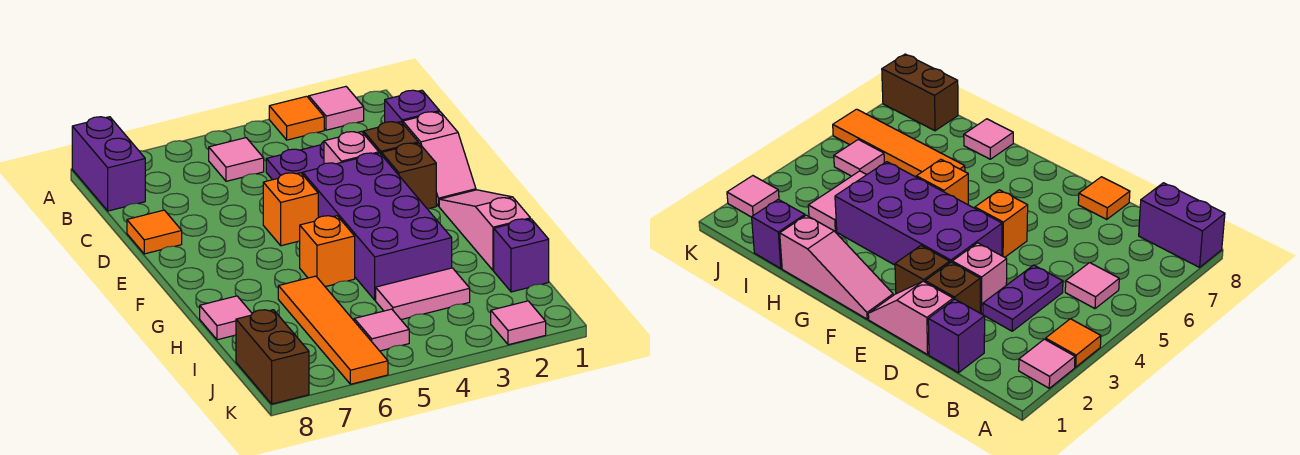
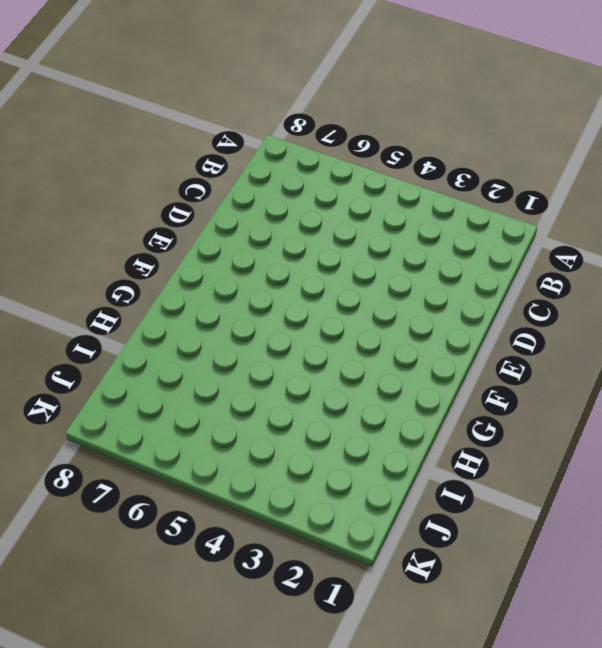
none -> pink 1x1 tile [309,87,364,130]
none -> orange 1x1 tile [269,96,324,140]
none -> purple 1x2 brick [72,117,145,211]

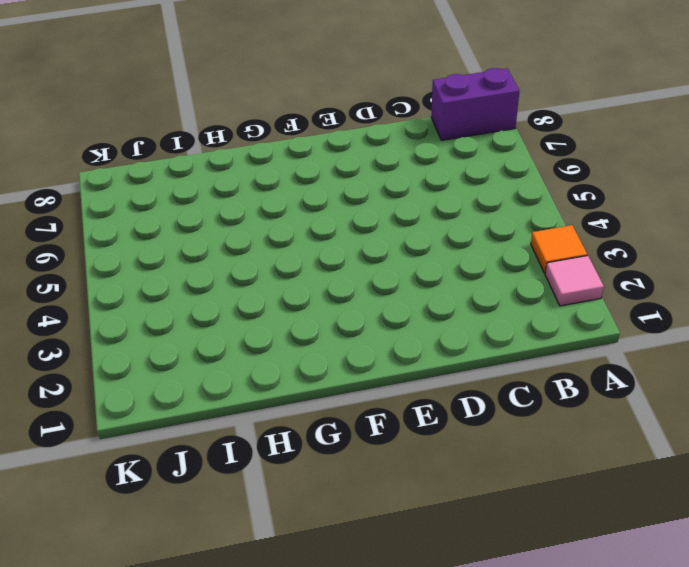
none -> pink 1x1 tile [209,138,264,181]
none -> purple 1x1 brick [385,90,440,123]
none -> purple 1x2 plate [266,142,324,180]

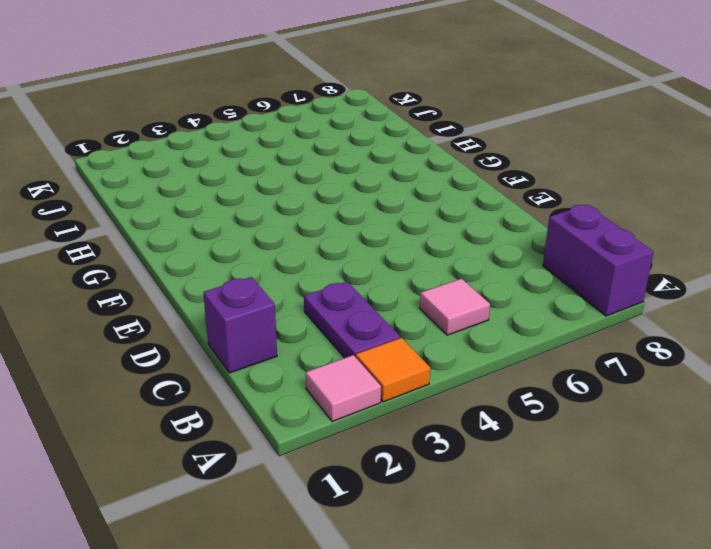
purple 1x2 plate [304,282,400,358] -> purple 1x2 plate turned to [266,142,324,180]
none -> pink 1x2 slope [403,112,476,206]
none -> brown 1x1 brick [363,122,418,155]
none -> pink 1x1 brick [324,132,379,164]

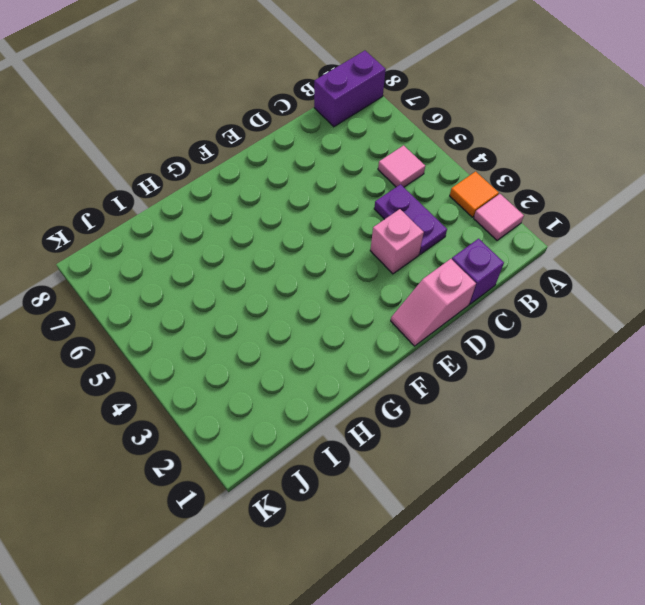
none -> brown 1x1 brick [363,122,418,155]
none -> orange 1x1 tile [127,210,182,254]
none -> brown 1x1 brick [382,143,436,208]

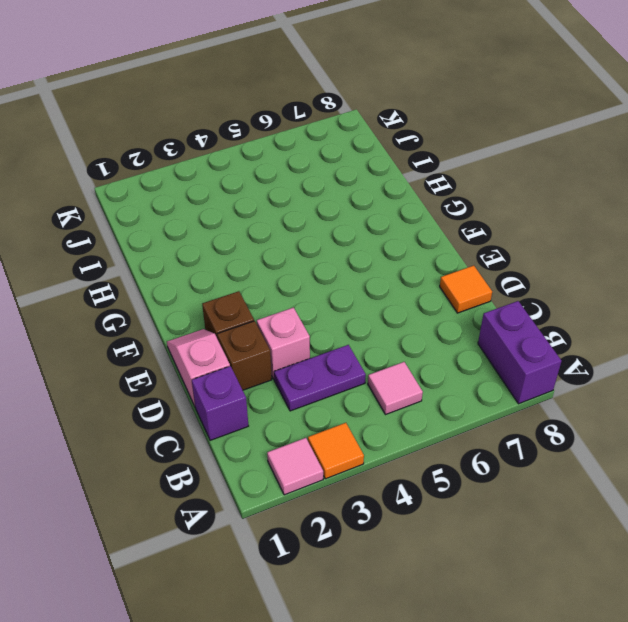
none -> purple 2x4 brick [302,153,452,300]
none -> orange 1x1 brick [263,173,318,246]
none -> pink 1x3 slope [439,190,530,270]

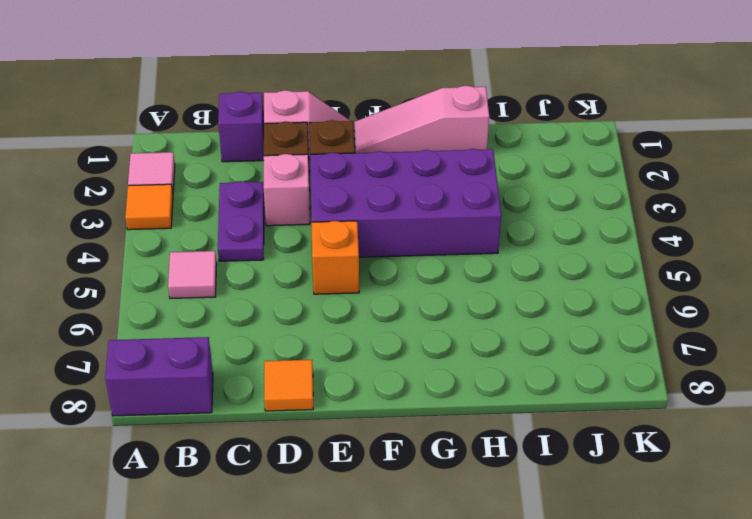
none -> orange 1x1 brick [300,216,355,287]
none -> orange 1x4 tile [278,276,388,384]
none -> pink 1x1 tile [200,296,252,340]

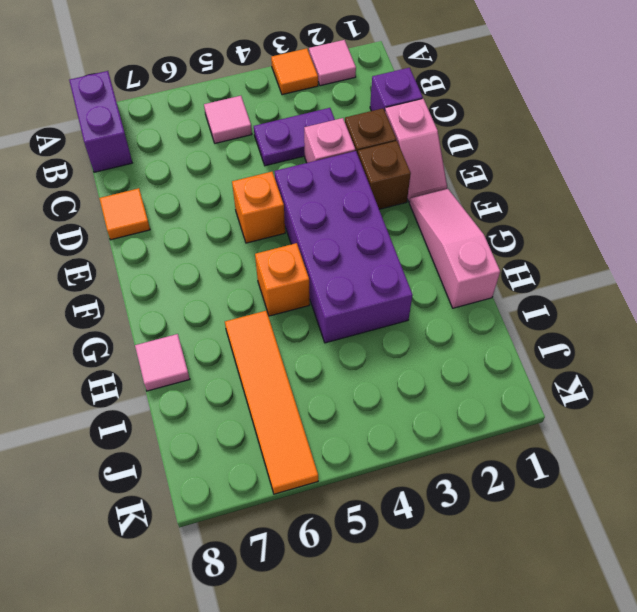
none -> purple 1x1 brick [494,219,549,292]
none -> pink 1x2 tile [376,268,470,320]
none -> pink 1x1 tile [354,309,409,351]

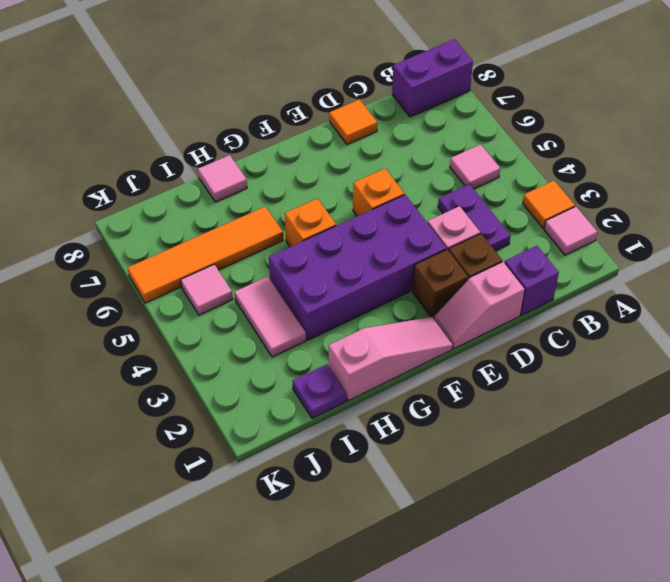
purple 1x1 plate [292,364,347,419] -> purple 1x1 brick [494,219,549,292]
none -> brown 1x2 brick [236,310,309,404]
none -> pink 1x1 tile [491,301,546,345]

